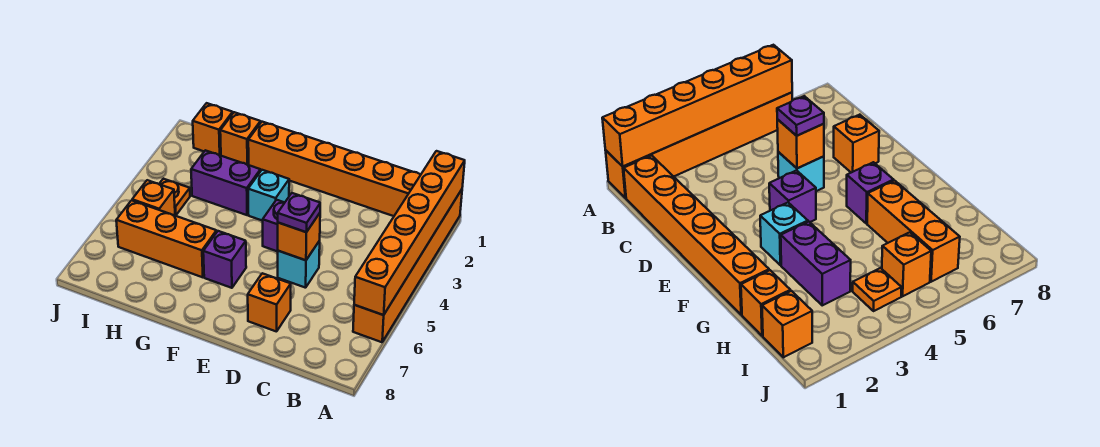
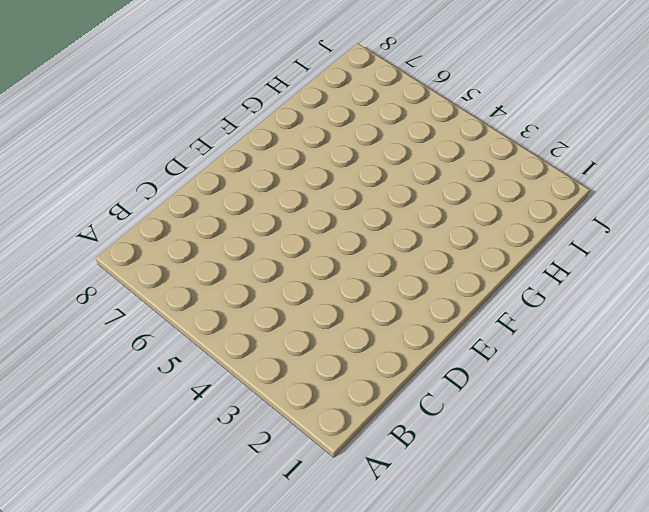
none -> orange 1x6 brick [353,190,462,342]
none -> orange 1x6 brick [248,122,421,216]
none -> cyan 1x1 brick [278,241,320,288]

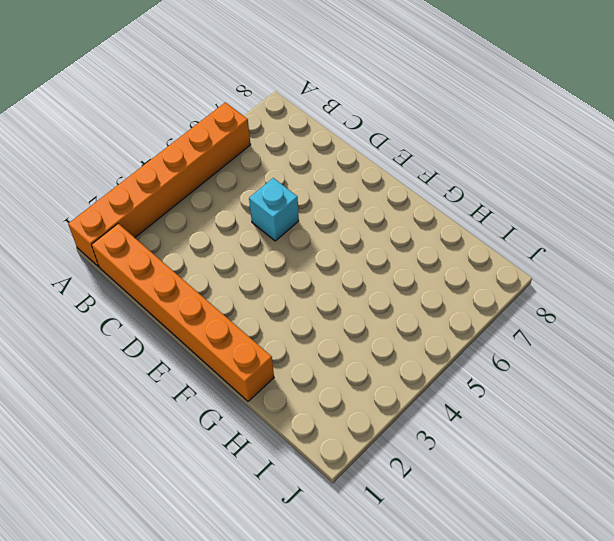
none -> orange 1x1 brick [248,273,291,332]
none -> purple 1x1 brick [263,200,284,252]
none -> cyan 1x1 brick [248,170,289,221]

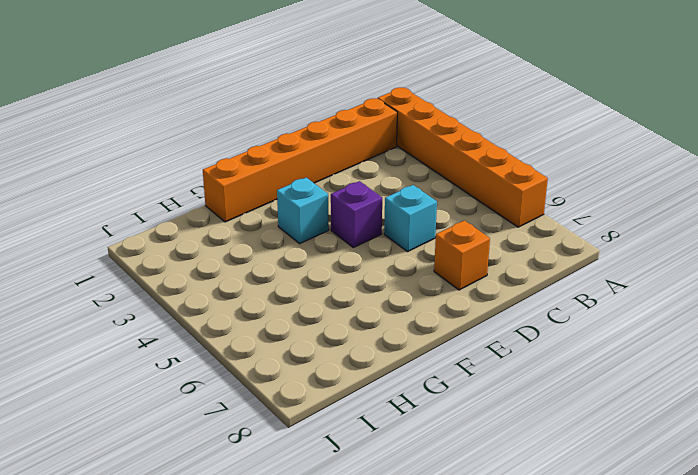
none -> purple 1x1 brick [203,231,246,288]
none -> purple 1x2 brick [191,150,261,215]
none -> orange 1x3 brick [116,200,217,277]

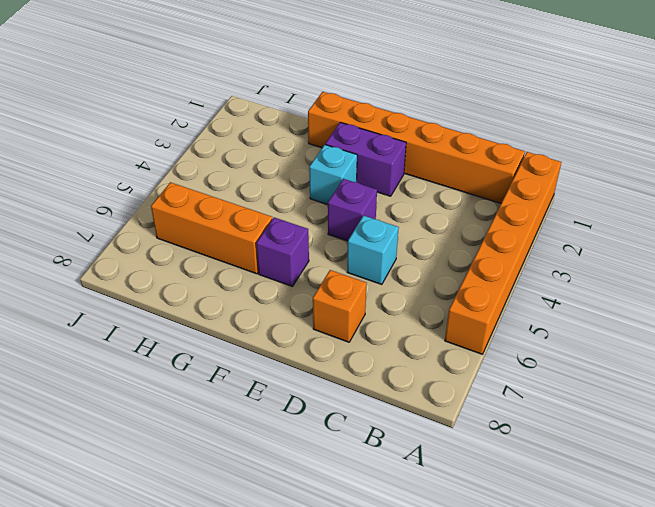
purple 1x2 brick [325,122,406,196] -> purple 1x2 brick moved to [191,150,261,215]
none -> orange 1x1 brick [220,112,260,165]
none -> orange 1x1 brick [193,103,233,156]
none -> orange 1x1 plate [159,179,190,216]

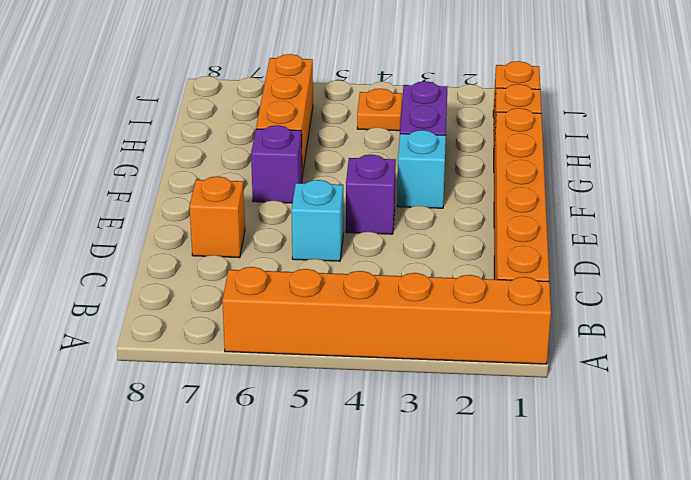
none -> orange 1x1 brick [132,180,175,215]
none -> orange 1x6 brick [354,151,465,315]
none -> orange 1x1 brick [278,213,320,260]

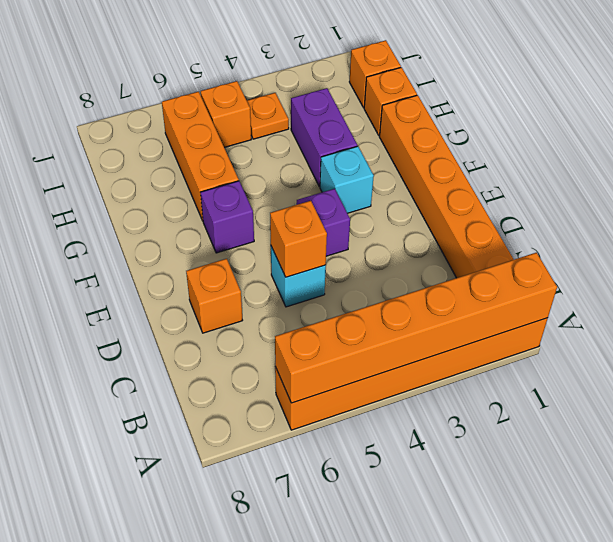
none -> purple 1x1 plate [278,193,320,232]

